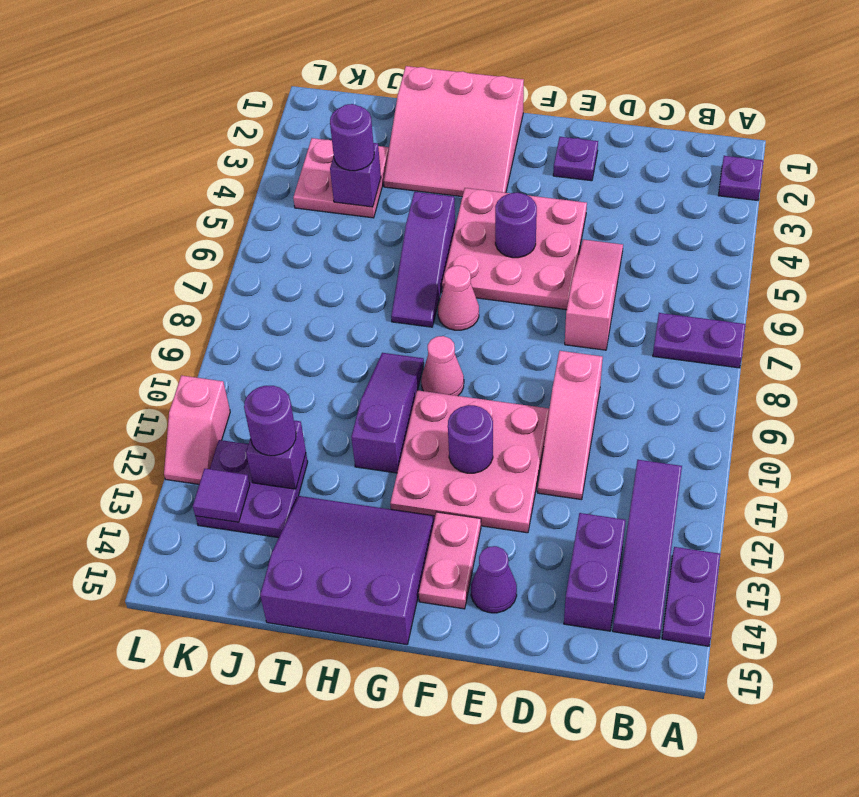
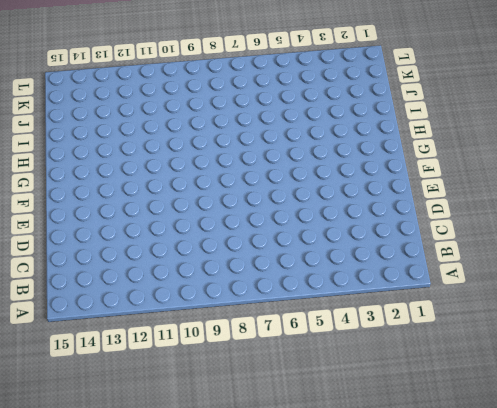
none -> purple 1x1 plate [718,156,763,201]
none -> purple 1x2 plate [653,313,745,368]
none -> purple 1x2 plate [662,547,720,646]

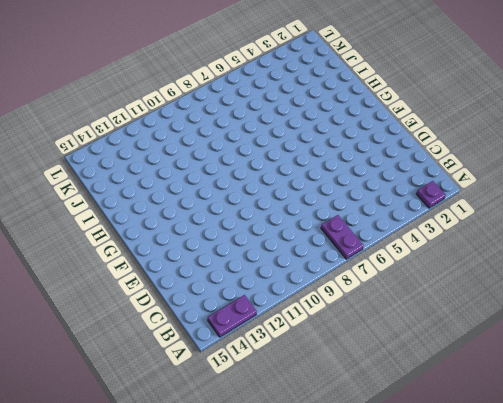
none -> purple 1x4 tile [613,460,682,639]
none -> purple 1x2 brick [564,513,626,631]
none -> pink 1x3 slope [565,240,623,350]

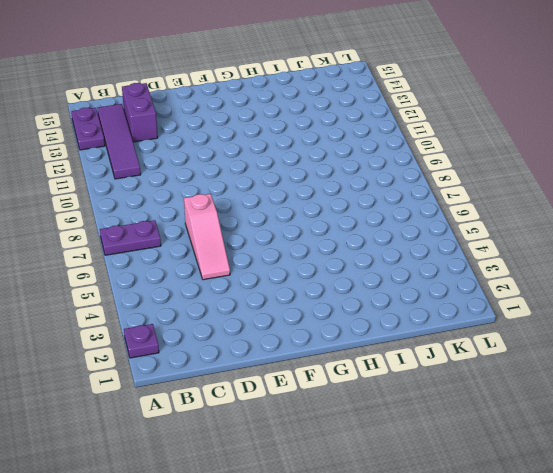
none -> pink 1x3 slope [538,351,603,500]
none -> purple 1x1 plate [553,137,598,181]
none -> pink 3x3 plate [442,188,587,310]

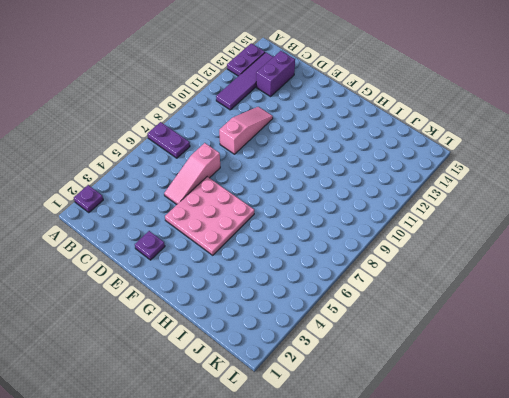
none -> pink 3x3 plate [390,390,549,533]
none -> purple 1x1 cone [471,546,517,613]
none -> pink 1x2 plate [419,512,481,609]

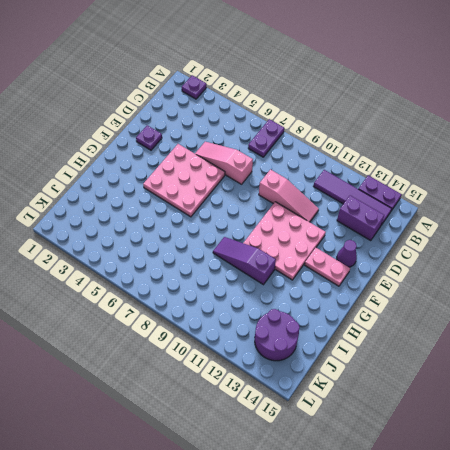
purple 2x2 round brick [255,309,300,361] -> purple 2x2 plate [195,440,308,538]
none -> pink 3x3 slope [384,66,524,197]
none -> pink 1x1 cone [438,266,479,330]
none -> pink 1x1 cone [421,336,464,396]

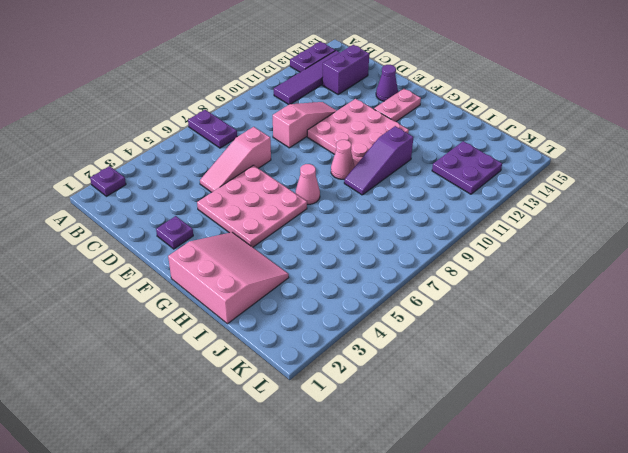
none -> purple 3x3 slope [260,496,434,645]
none -> purple 1x3 slope [391,192,455,327]
none -> pink 2x2 plate [293,138,389,218]

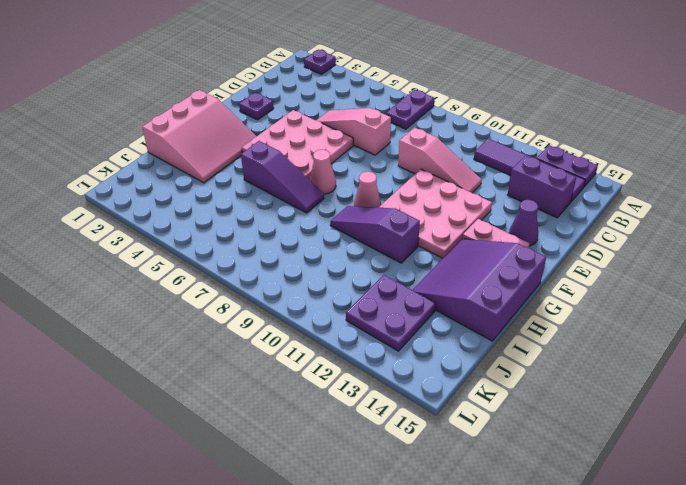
none -> pink 2x2 plate [293,138,389,218]
none -> pink 1x2 slope [164,375,230,484]
none -> purple 1x1 round brick [495,193,537,258]

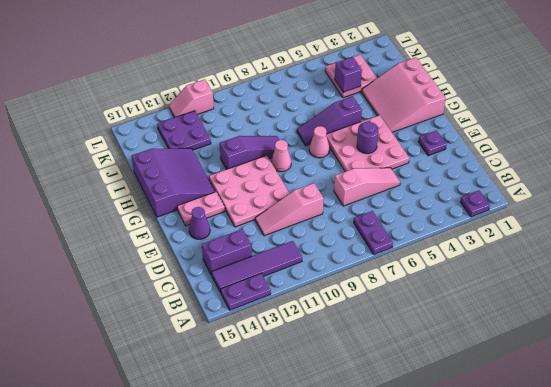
none -> purple 1x1 round brick [448,405,493,473]
none -> purple 1x1 brick [246,420,306,489]
none -> purple 1x1 tile [193,469,250,522]

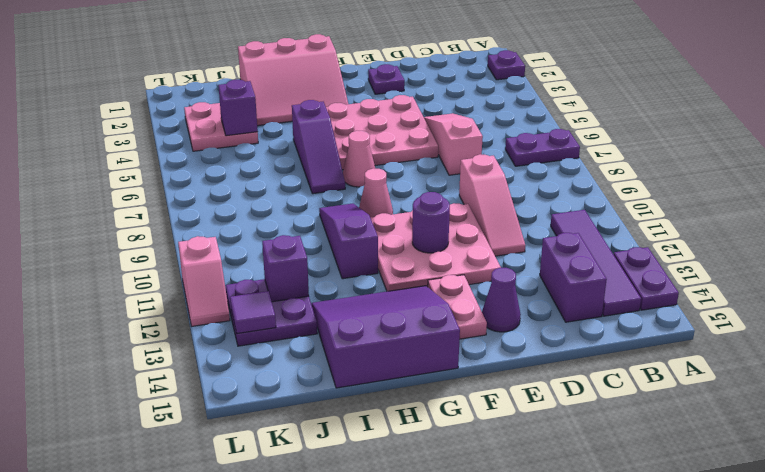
none -> purple 1x1 round brick [495,193,537,258]
none -> purple 1x1 round brick [330,104,374,171]
none -> purple 1x1 round brick [244,386,296,456]

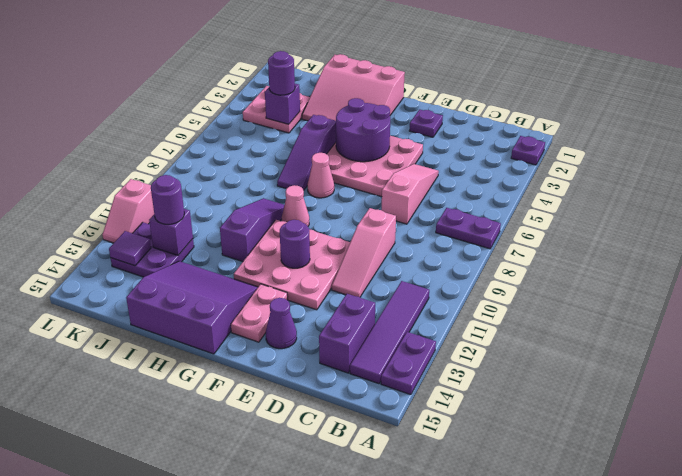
purple 2x2 round brick [336,98,390,162] -> purple 1x1 round brick [495,193,537,258]

